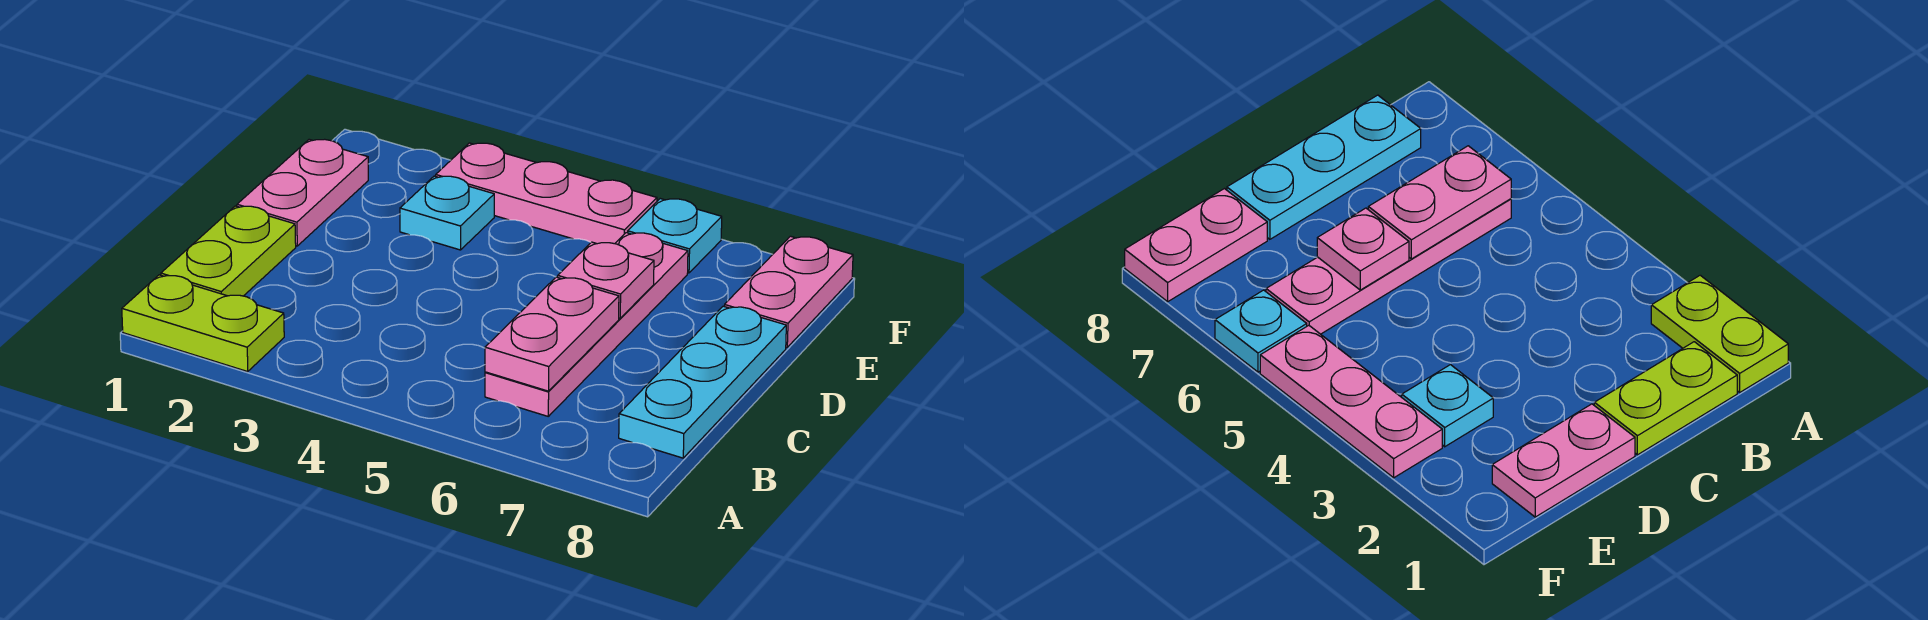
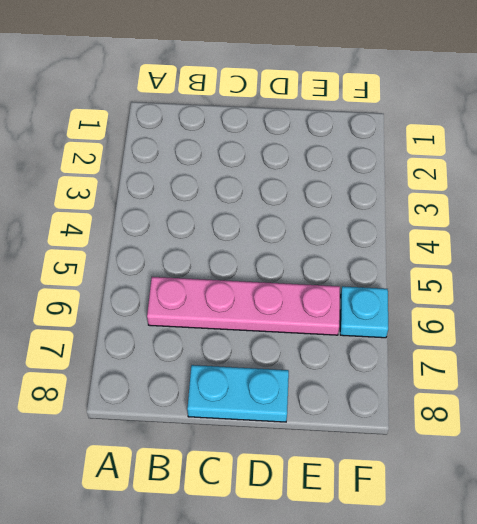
cyan 1x2 plate [187,365,289,422] -> cyan 1x3 plate [619,306,786,458]
none -> lime 1x2 plate [122,275,284,372]
none -> lime 1x2 plate [161,206,296,296]

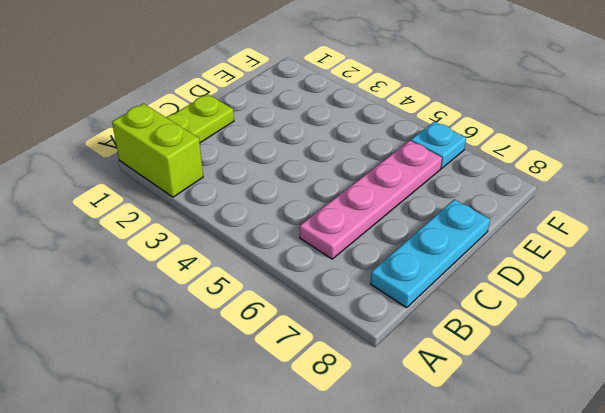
lime 1x2 brick [112,104,203,197] -> lime 1x2 plate [122,275,284,372]
none -> pink 1x2 plate [237,139,368,246]
none -> cyan 1x1 plate [400,176,494,250]

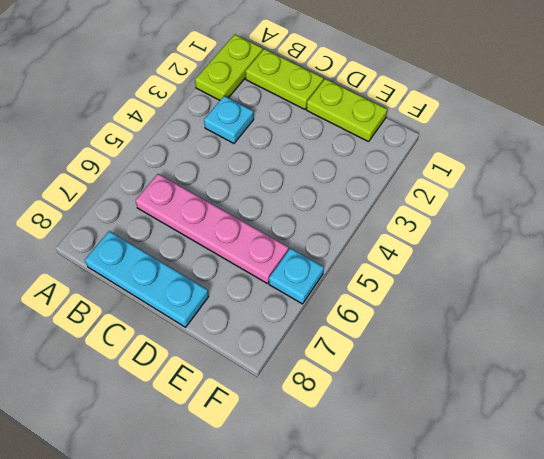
cyan 1x1 plate [204,96,254,143] -> cyan 1x1 plate moved to [400,176,494,250]
lime 1x2 plate [307,79,387,142] -> pink 1x2 plate [237,139,368,246]
none -> pink 1x2 plate [724,236,853,347]
none -> pink 1x3 plate [436,143,657,244]

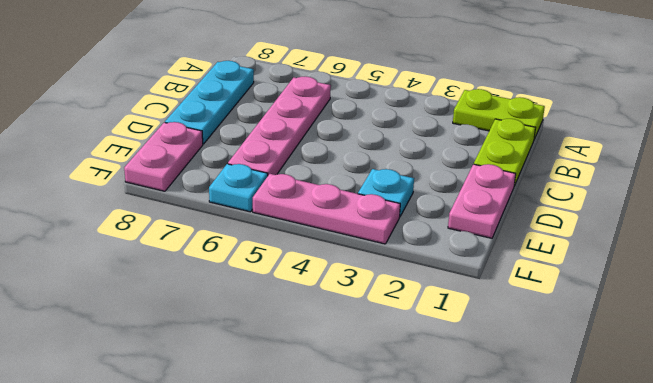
none -> pink 1x2 plate [485,277,619,391]
none -> pink 1x1 plate [558,242,654,318]

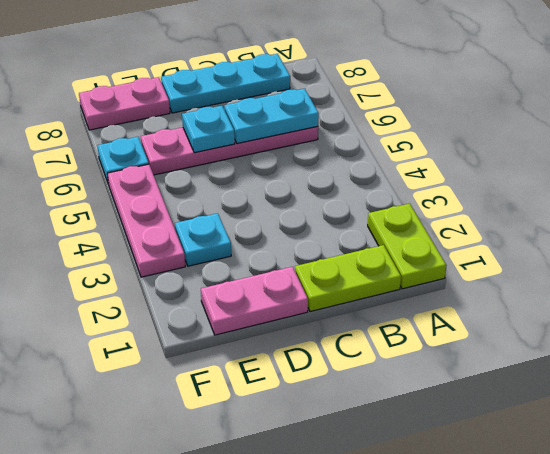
cyan 1x2 plate [224,89,319,144] -> pink 1x2 plate [485,277,619,391]
cyan 1x1 plate [182,106,235,153] -> pink 1x1 plate [558,242,654,318]

